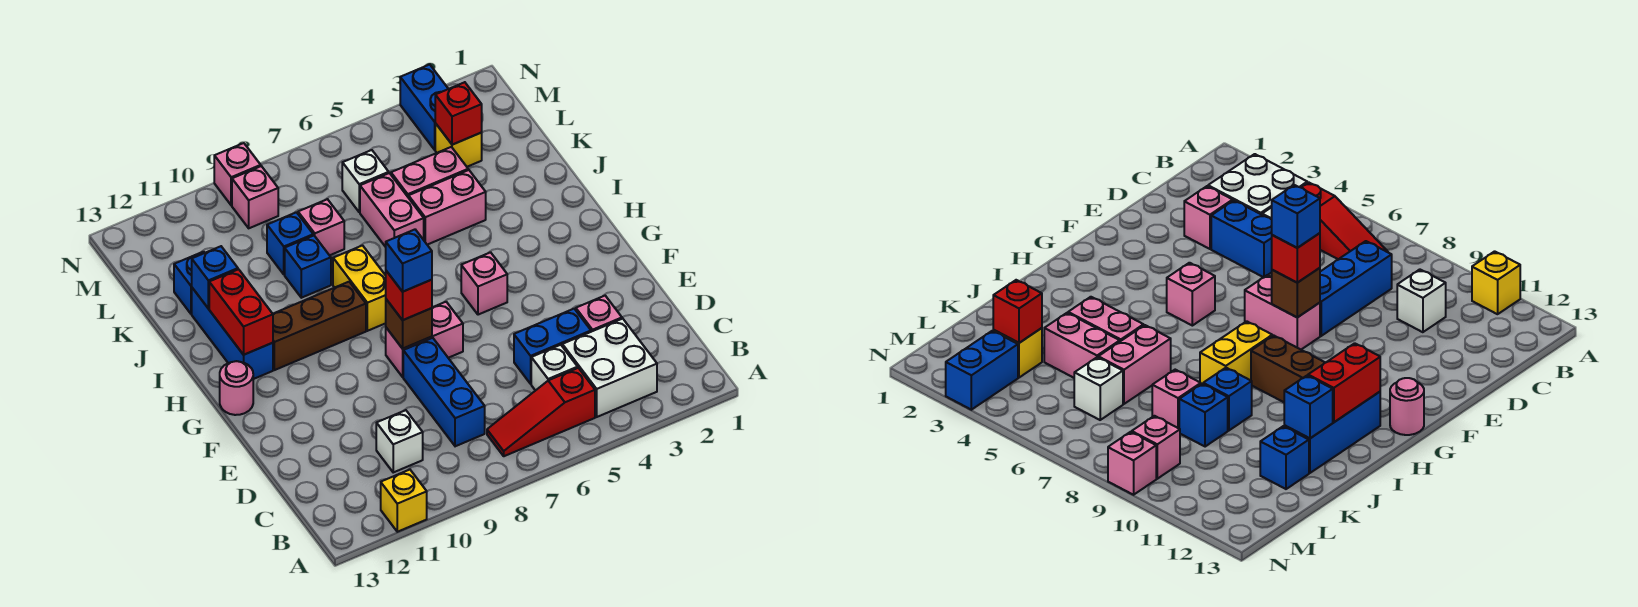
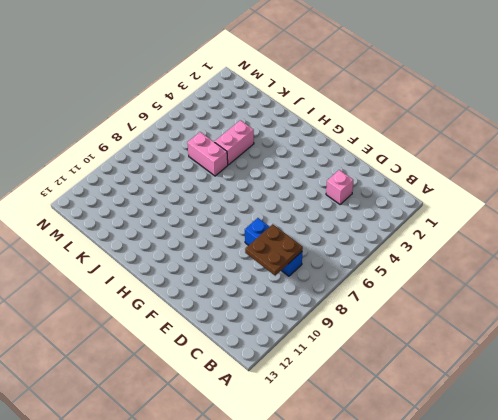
brown 2x2 plate [245,224,303,276] -> none
none -> yellow 1x1 brick [381,470,427,532]
none -> white 2x2 brick [562,319,657,417]
none -> red 1x3 slope [487,368,595,456]
none -> white 1x1 brick [531,345,578,391]

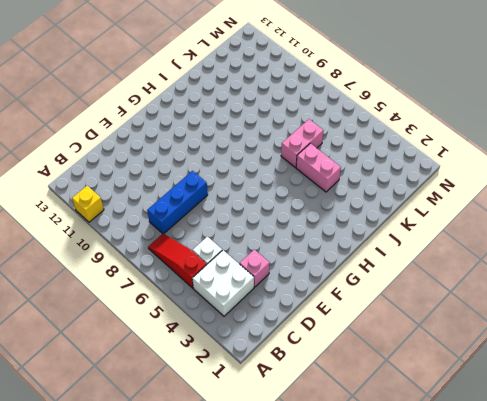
none -> white 1x1 brick [376,410,423,472]
none -> blue 1x2 brick [514,309,591,384]
none -> pink 1x2 brick [386,302,463,377]
none -> pink 1x1 brick [461,252,507,315]

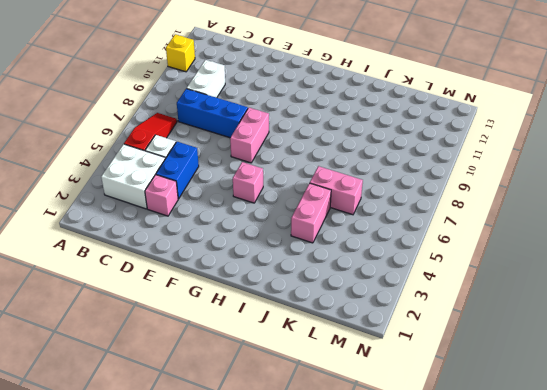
white 1x2 brick [187,60,225,98] -> white 1x1 brick [376,410,423,472]
none -> pink 1x1 round brick [220,361,253,415]
none -> yellow 1x2 brick [333,246,386,331]
none -> brown 1x3 brick [273,282,366,370]
none -> blue 1x3 brick [192,288,273,379]

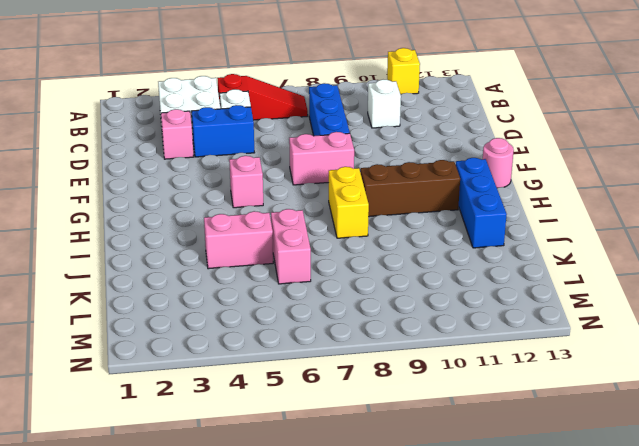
none -> blue 1x1 brick [285,235,331,298]
none -> pink 1x2 brick [391,147,468,198]
none -> pink 1x1 brick [298,199,344,255]
none -> blue 1x1 brick [267,212,313,275]

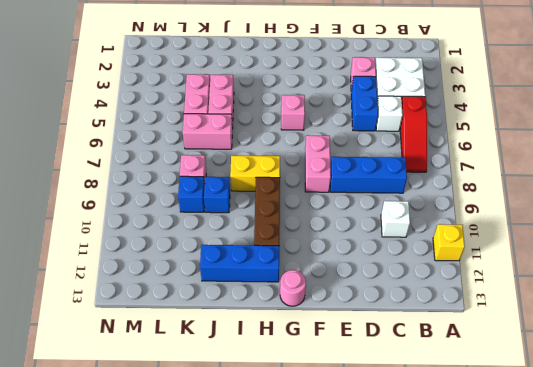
none -> blue 1x1 brick [174,252,204,314]
none -> yellow 1x1 brick [435,123,482,167]
none -> white 1x1 brick [342,150,389,212]
none -> blue 1x2 brick [400,65,448,150]

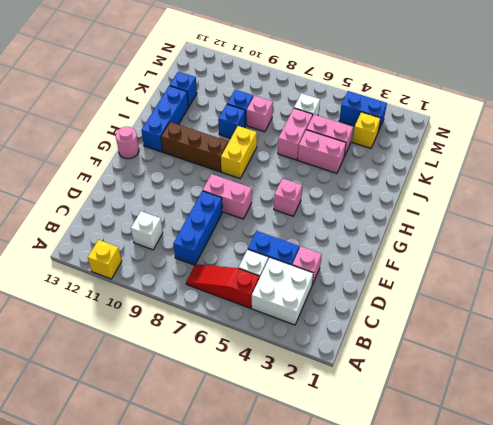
blue 1x2 brick [339,91,387,132] -> blue 1x2 brick turned to [400,65,448,150]
none -> pink 1x1 brick [232,166,278,228]
none -> pink 1x1 brick [214,143,261,205]
none -> brown 1x1 brick [386,299,432,349]
none -> red 1x2 brick [209,269,273,355]

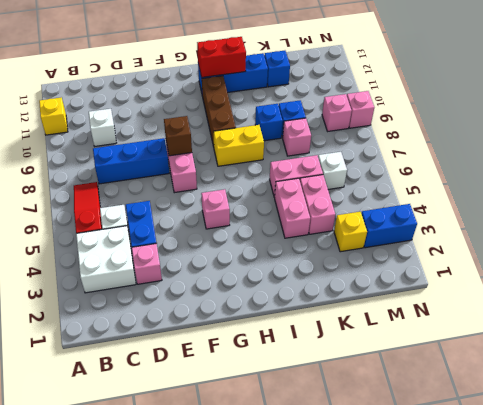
none -> pink 1x1 round brick [220,361,253,415]
none -> blue 1x1 brick [192,246,238,309]
none -> red 1x1 brick [435,82,482,145]
none -> red 1x1 brick [386,271,432,320]

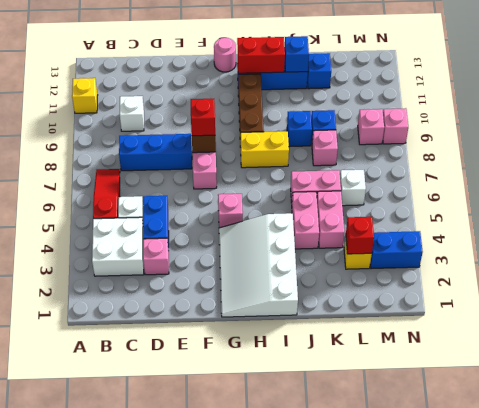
white 3x4 slope [219,213,298,317] -> none
none -> blue 1x1 brick [386,230,432,292]

